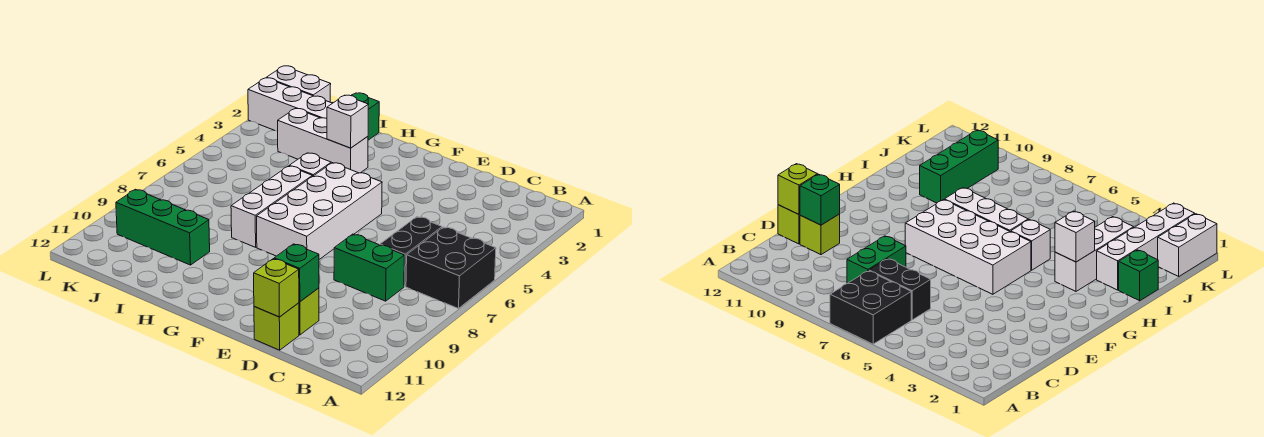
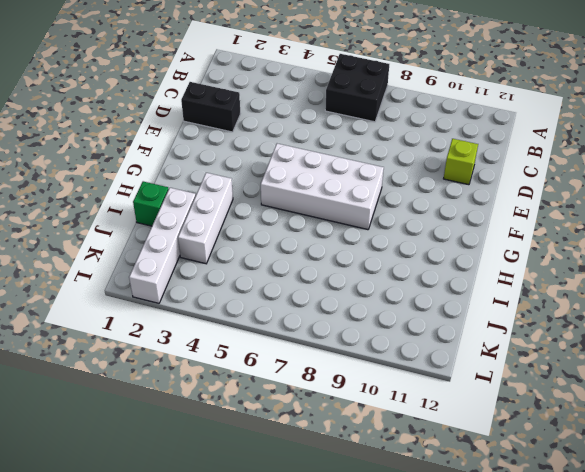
black 1x2 brick [181,82,241,132] -> black 1x2 brick moved to [380,217,442,286]
none -> green 1x2 brick [334,234,404,301]
none -> lime 1x1 brick [254,303,299,350]
none -> white 1x1 brick [289,153,331,177]

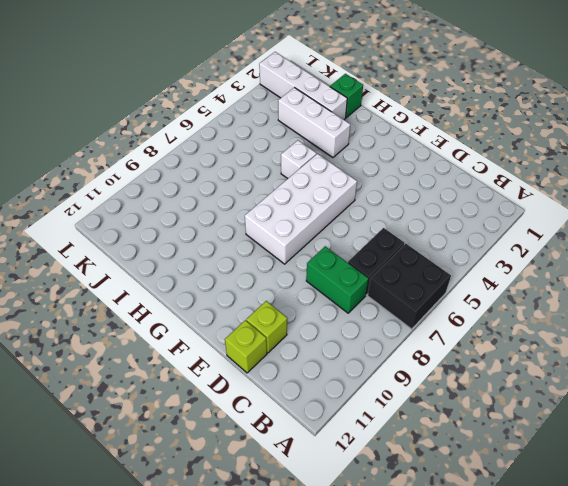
none -> white 1x3 brick [231,166,312,247]
none -> green 1x3 brick [116,189,210,265]
none -> white 1x2 brick [266,66,331,102]

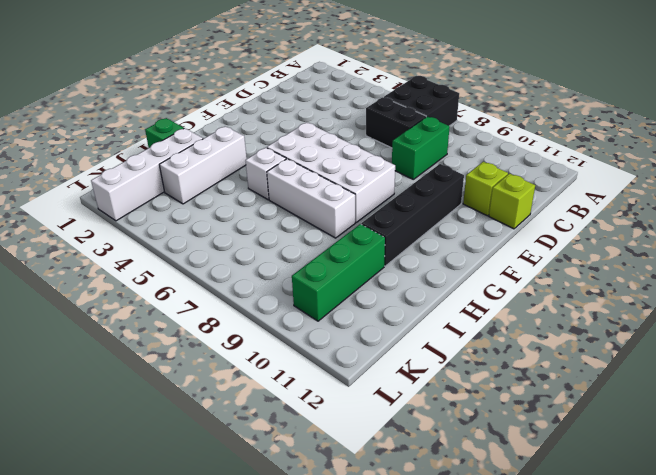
black 1x4 brick [361,164,464,266] -> none
none -> white 1x2 brick [266,66,331,102]
none -> green 1x1 brick [274,244,319,302]
none -> lime 1x1 brick [254,259,299,317]

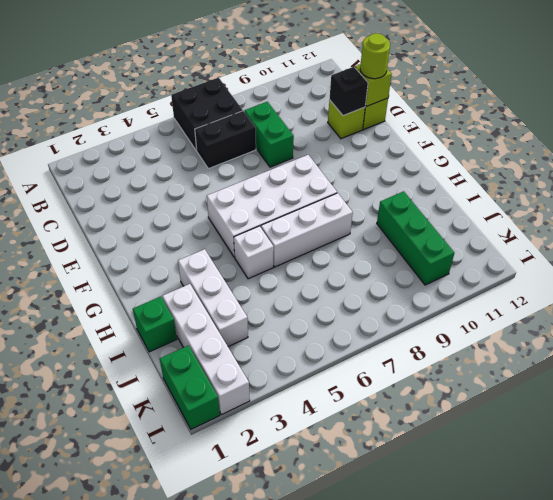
black 1x1 brick [329,67,368,116] -> green 1x1 brick [274,244,319,302]
lime 1x1 round brick [360,33,390,79] -> none
green 1x2 brick [160,345,220,429] -> white 1x2 brick [266,66,331,102]
none -> white 1x1 brick [327,95,369,148]

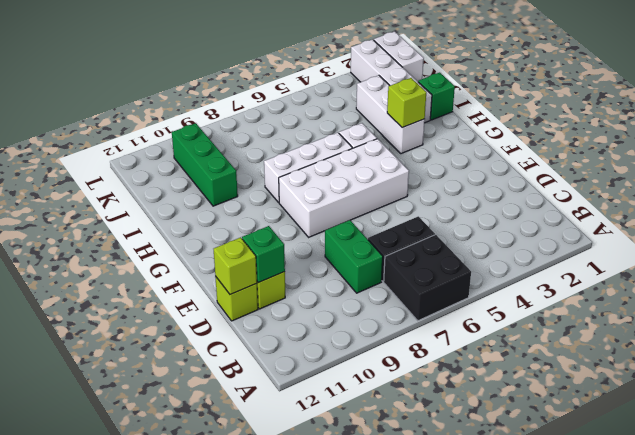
lime 1x1 brick [387,78,426,128] -> white 1x1 brick [327,95,369,148]

